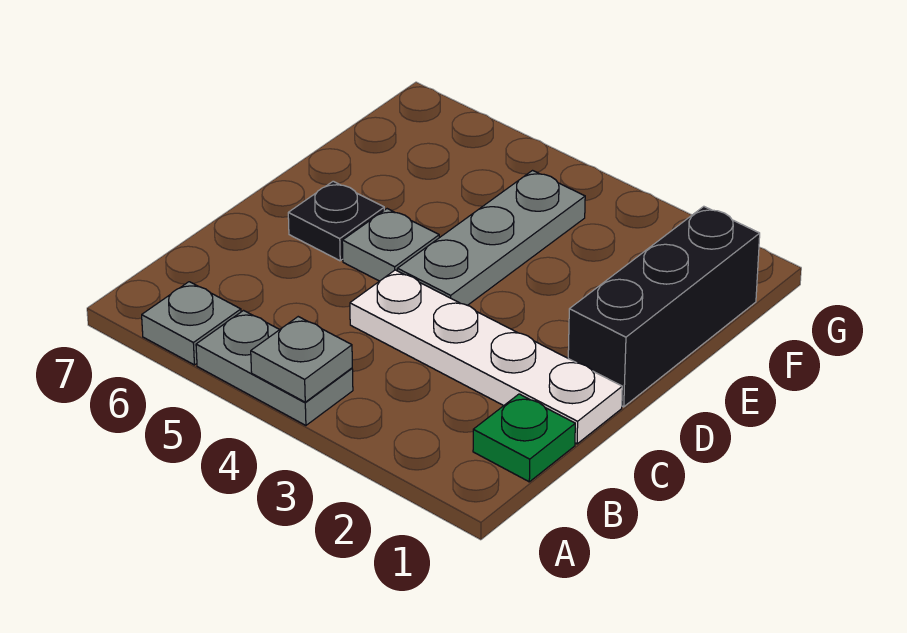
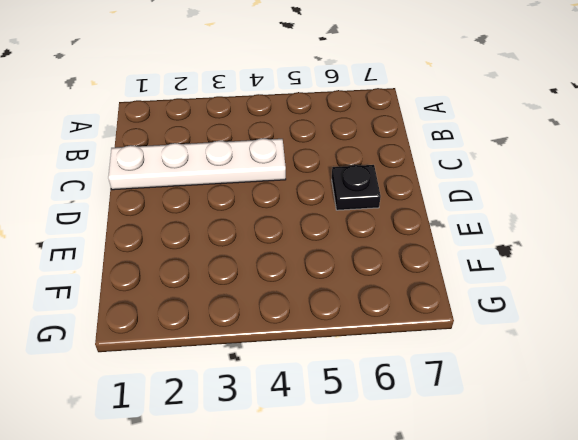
none -> grey 1x2 plate [196,311,353,425]
none -> grey 1x1 plate [142,282,241,365]

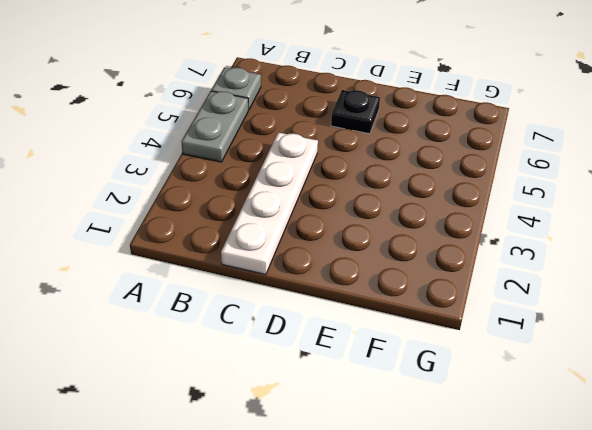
none -> green 1x1 plate [473,394,575,482]
none -> black 1x3 brick [568,206,760,407]

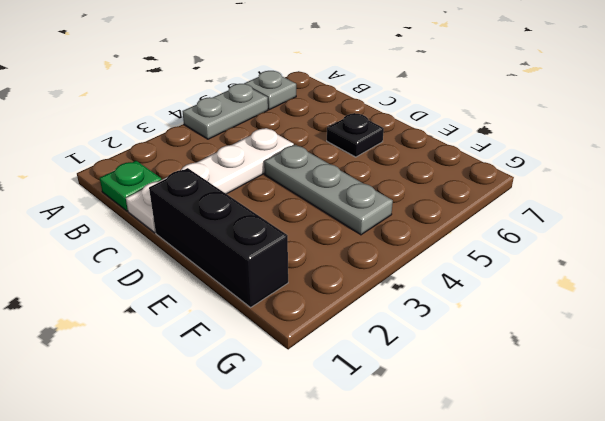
none -> grey 1x1 plate [342,209,439,281]
none -> grey 1x1 plate [251,317,352,402]

